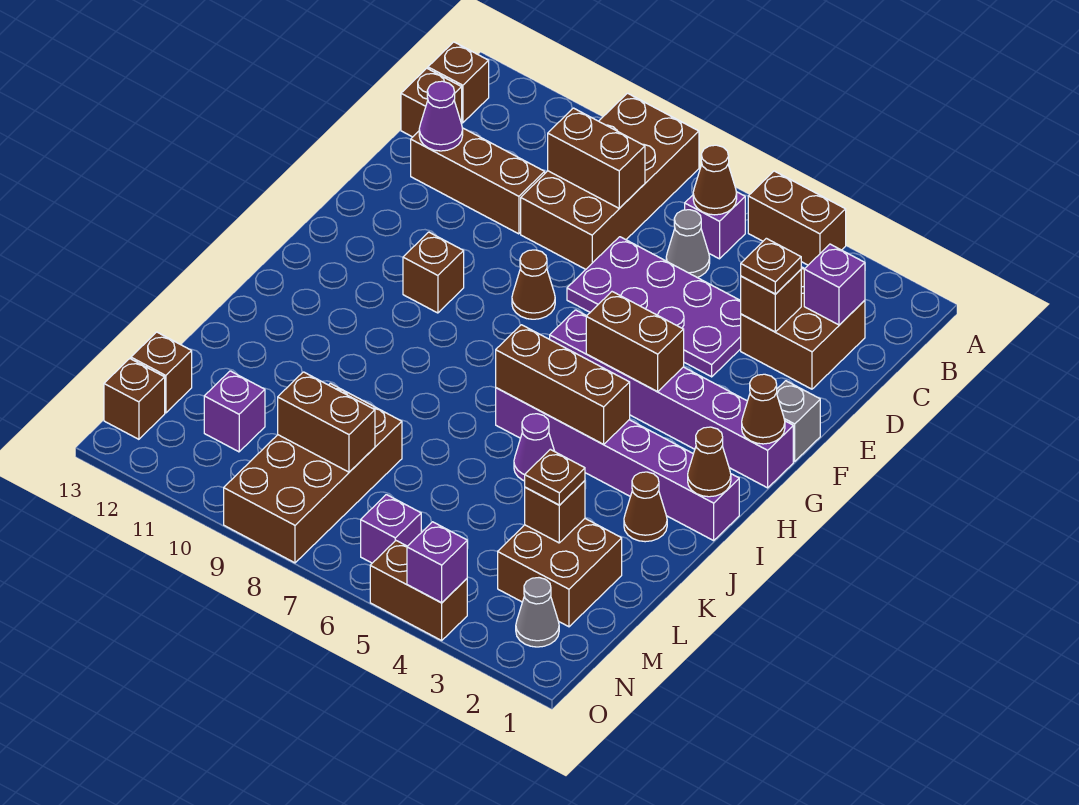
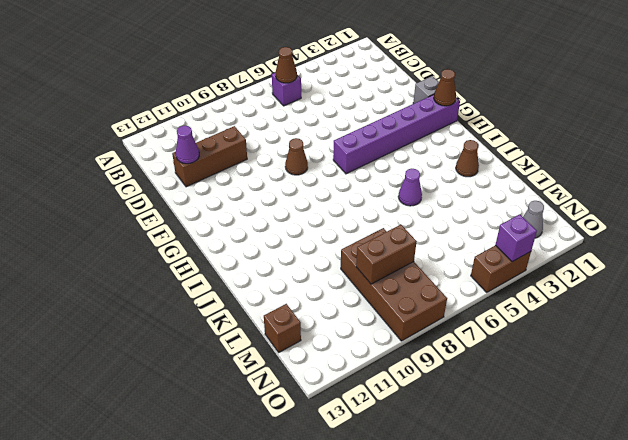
none -> brown 1x2 brick [748,171,846,265]
none -> brown 2x4 brick [521,93,699,270]
none -> brown 1x1 brick [428,42,489,123]
none -> brown 2x2 brick [741,267,865,389]

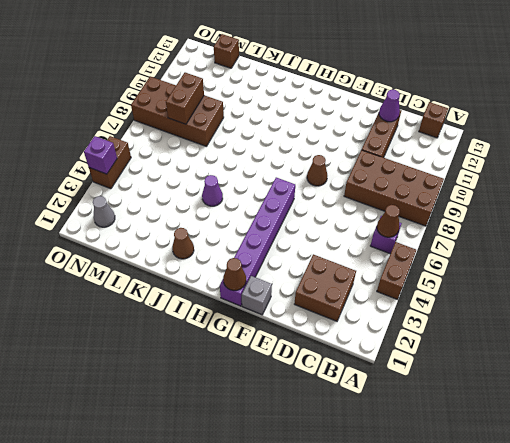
none -> grey 1x1 cone [666,210,710,277]
none -> brown 1x1 brick [401,68,462,137]
none -> purple 2x4 plate [567,237,741,377]
none -> brown 1x1 brick [403,232,464,313]

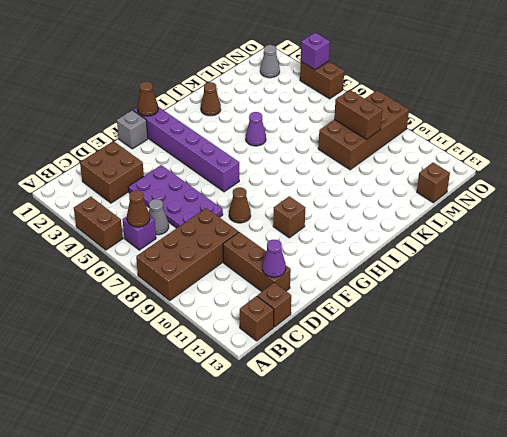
none -> purple 1x6 brick [496,388,739,541]
none -> brown 2x2 brick [498,519,622,627]
none -> purple 1x1 brick [204,371,265,452]
none -> purple 1x1 brick [361,495,421,563]

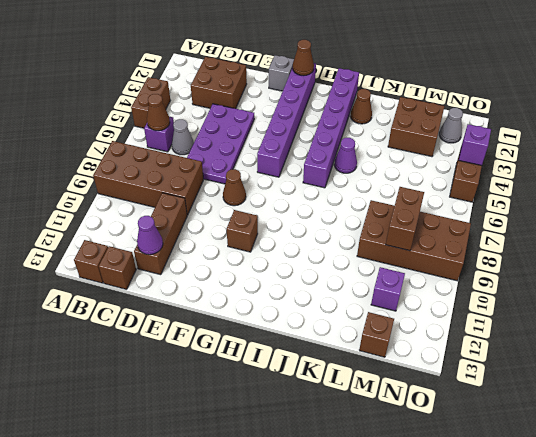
none -> purple 1x1 brick [361,495,421,563]
none -> brown 1x1 brick [104,359,165,439]
none -> purple 1x1 brick [804,244,865,325]
none -> brown 1x2 brick [548,108,645,208]

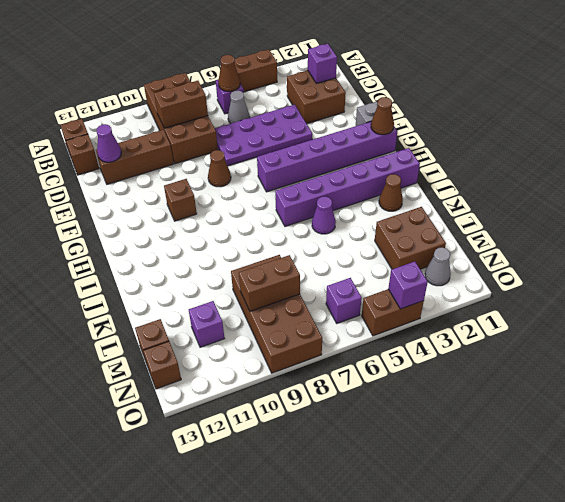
none -> brown 1x1 brick [741,270,801,332]
none -> brown 1x2 brick [586,292,684,391]
none -> brown 1x1 cone [688,427,731,497]
none -> brown 1x3 brick [496,325,630,444]

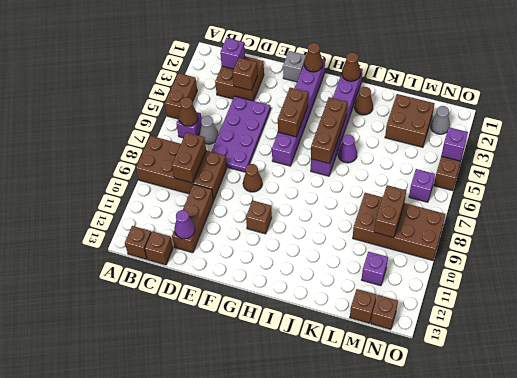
none -> brown 1x1 brick [525,481,585,543]
none -> brown 1x1 plate [741,238,801,294]
none -> brown 1x1 plate [525,449,585,505]

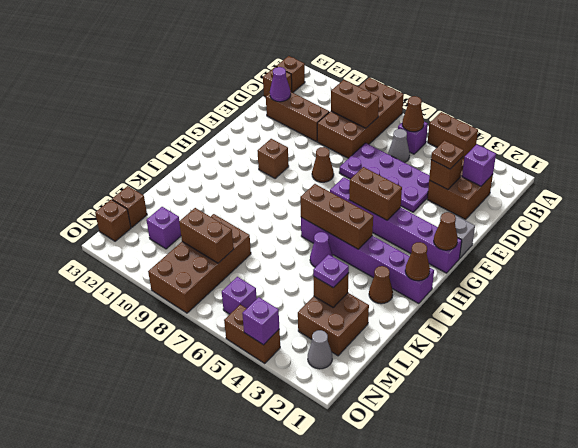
purple 1x1 plate [313,255,349,288] -> brown 1x1 plate [525,449,585,505]

